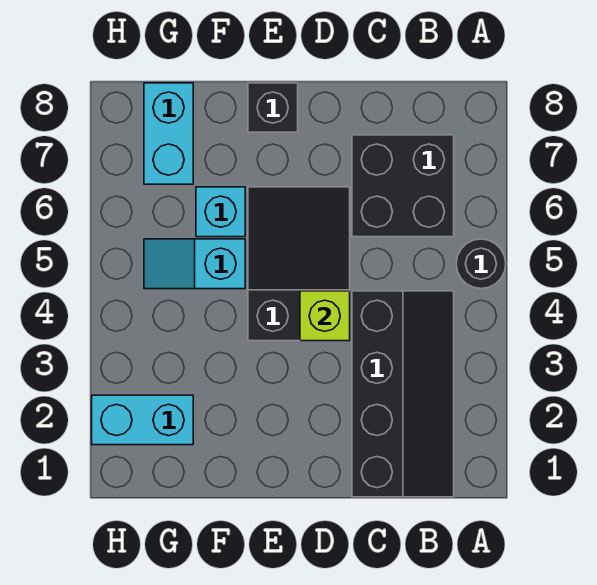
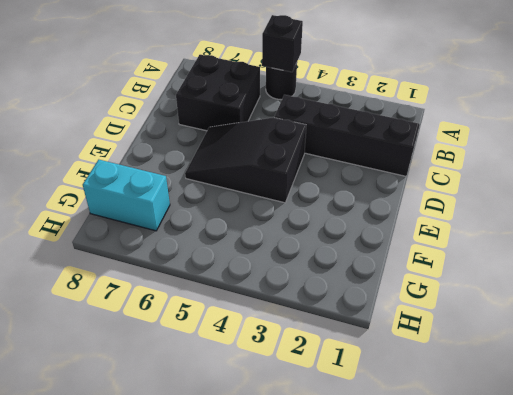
black 1x1 brick [262,15,303,72] -> black 1x1 brick moved to [248,83,298,132]
none -> cyan 1x2 slope [144,239,245,289]
none -> cyan 1x1 brick [196,187,245,237]

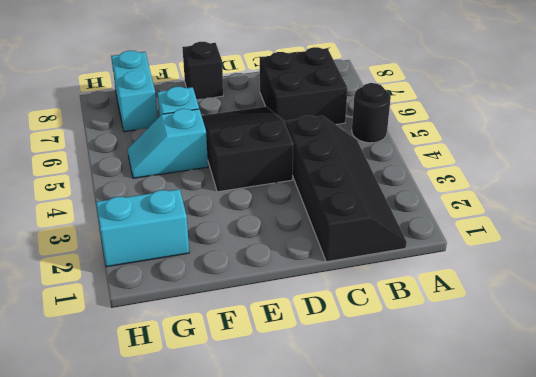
none -> lime 1x1 brick [300,291,350,341]

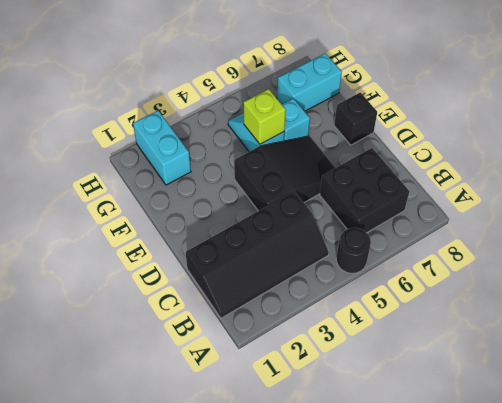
lime 1x1 brick [244,89,286,144] -> lime 1x1 brick moved to [300,291,350,341]

